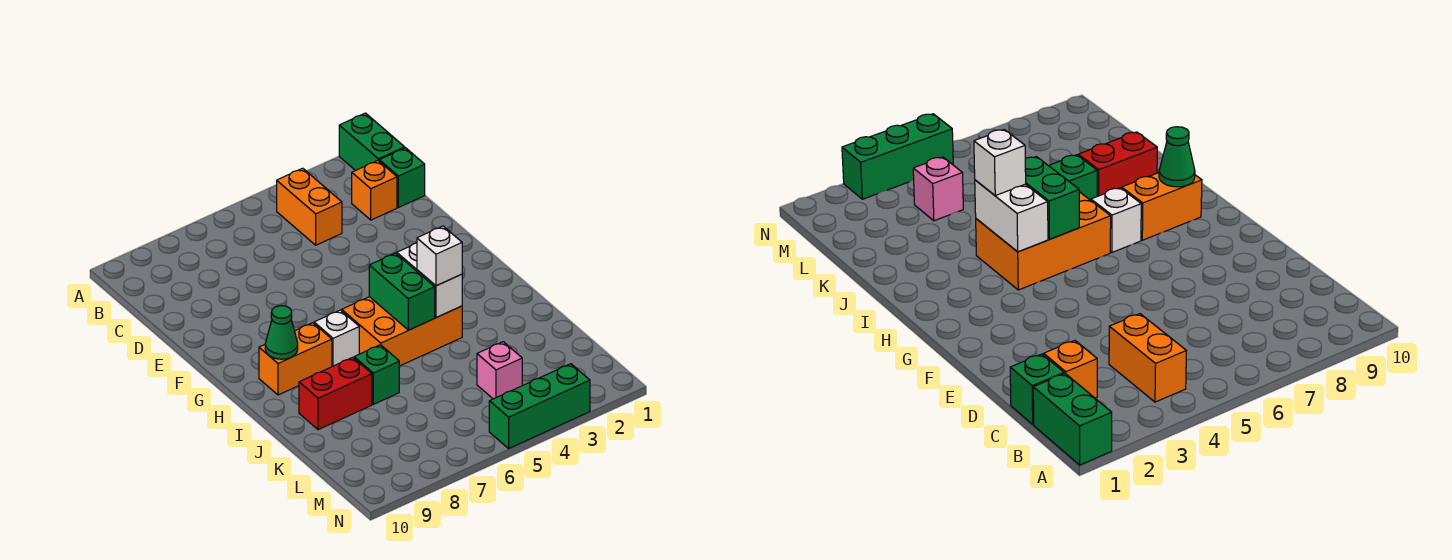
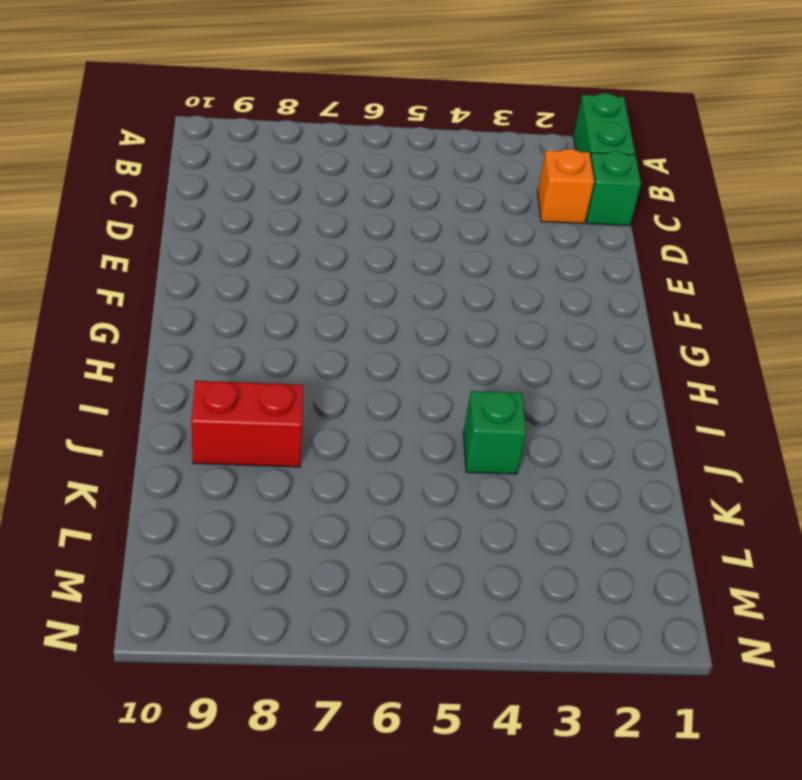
green 1x1 brick [463,391,526,474] -> green 1x1 brick moved to [354,345,399,404]
none -> orange 1x2 brick [277,168,342,245]
none -> orange 2x3 brick [342,297,462,366]
none -> white 1x1 brick [314,310,359,367]

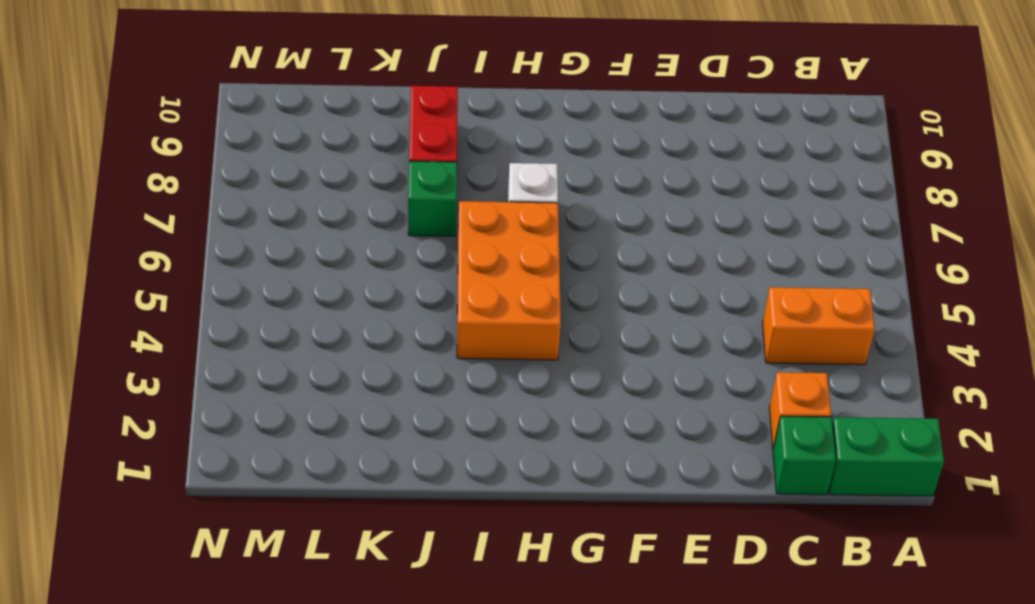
none -> orange 1x2 brick [259,323,332,395]
none -> pink 1x1 brick [477,342,522,399]
none -> green 1x3 brick [489,364,590,448]

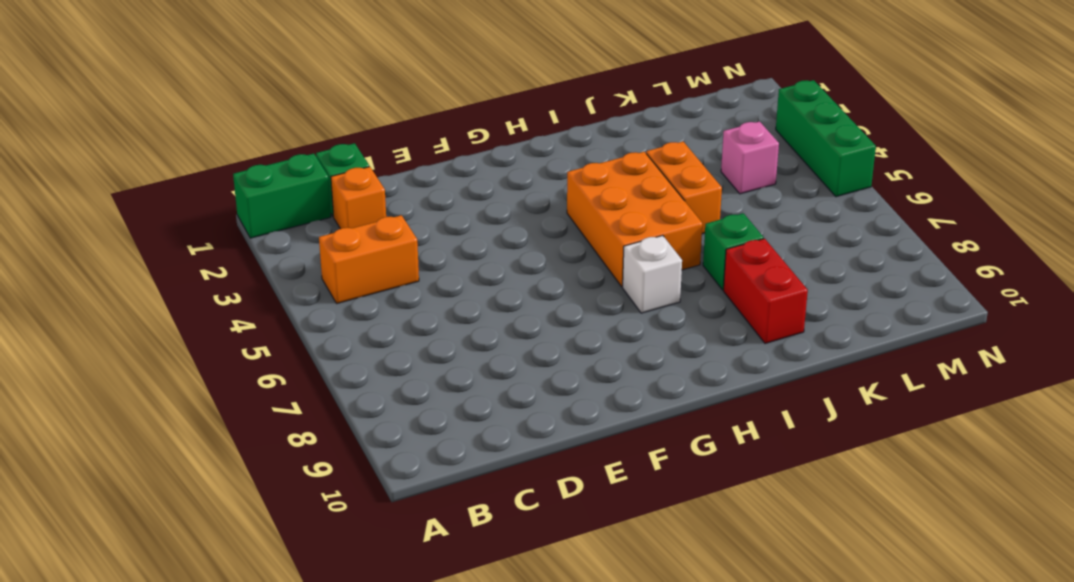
orange 1x2 brick [646,142,722,234] -> orange 1x2 brick moved to [259,323,332,395]
none -> white 1x2 brick [397,243,462,318]
none -> green 1x2 brick [369,253,435,330]
none -> green 1x1 cone [265,306,298,359]

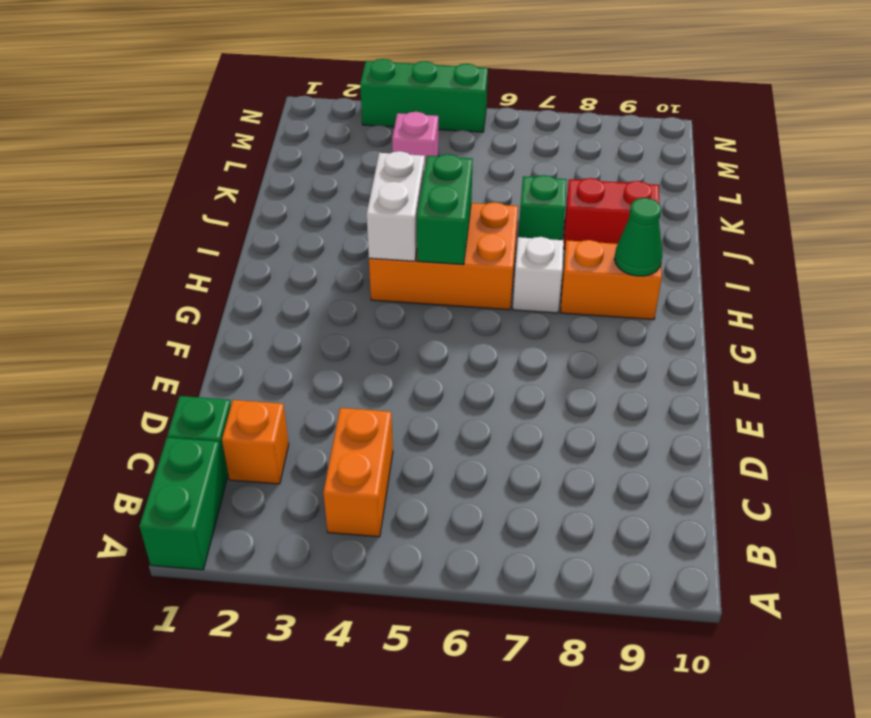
none -> white 1x1 brick [417,226,462,286]

